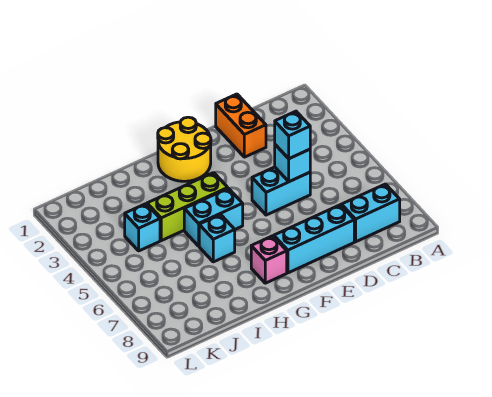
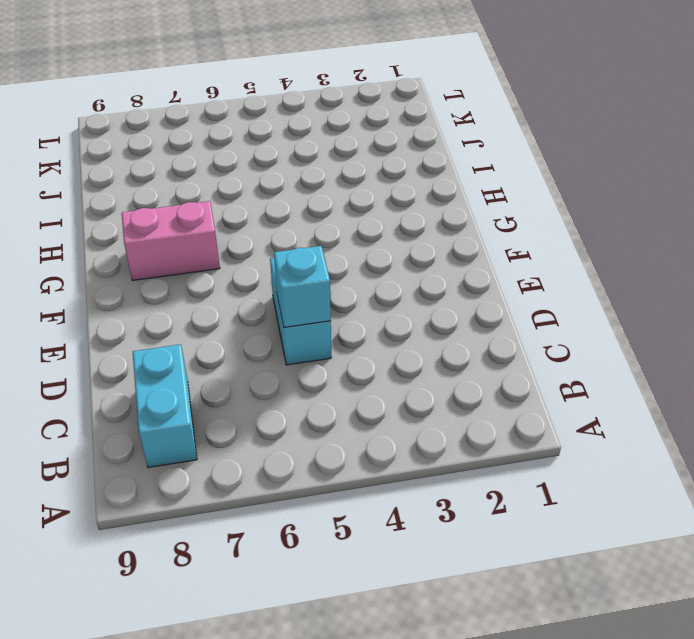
pink 1x2 brick [122,201,220,280] -> pink 1x1 brick [251,236,287,283]
none -> orange 1x2 brick [216,94,266,157]
none -> cyan 1x3 brick [274,205,354,273]
none -> yellow 2x2 round brick [158,117,211,181]

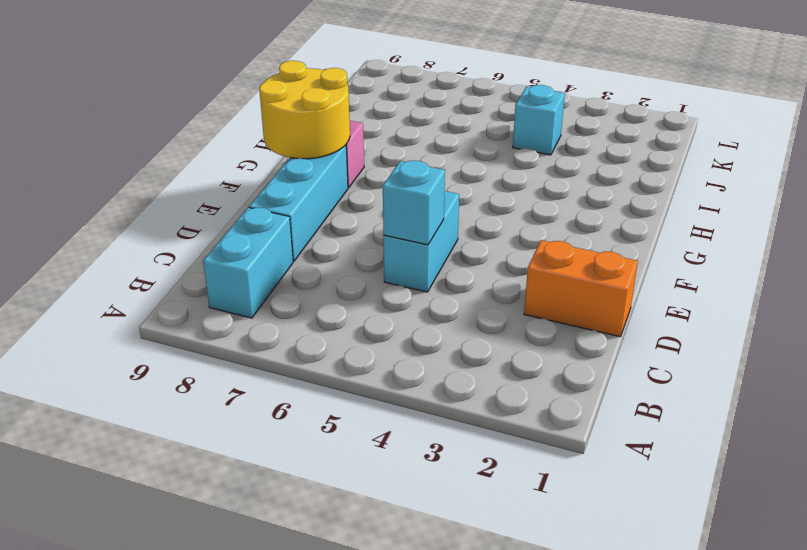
yellow 2x2 round brick [259,61,350,159] -> yellow 2x2 round brick moved to [158,117,211,181]
none -> lime 1x3 brick [147,173,228,241]
none -> cyan 1x2 brick [184,188,243,246]
none -> cyan 1x1 brick [199,215,235,262]

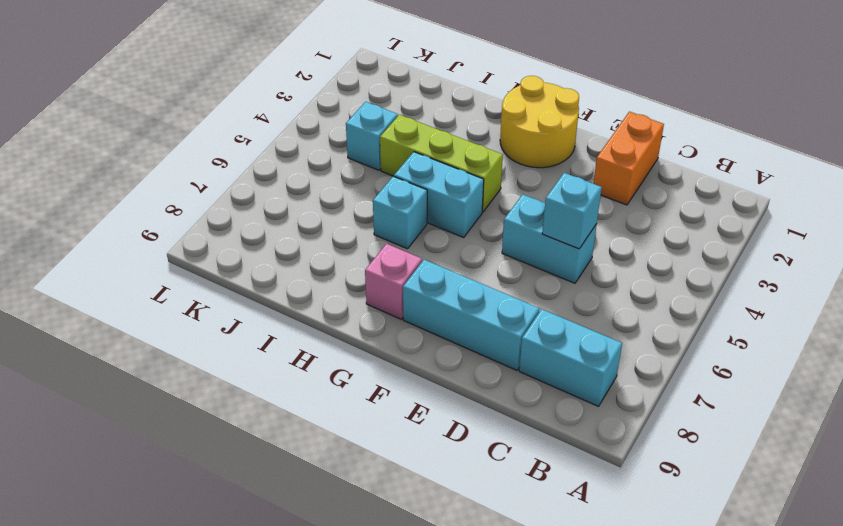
none -> cyan 1x1 brick [275,111,310,159]

